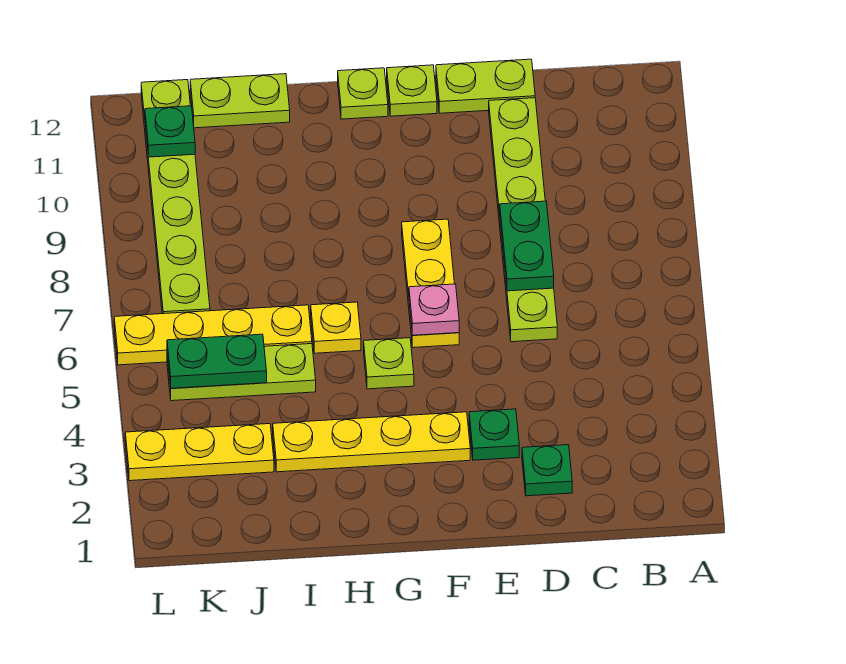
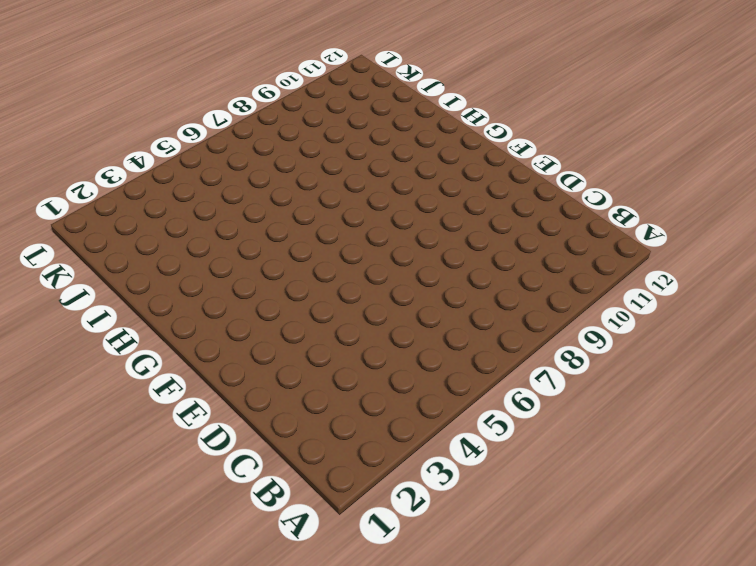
none -> green 1x1 plate [522,445,572,496]
none -> lime 1x6 plate [489,98,557,342]
none -> lime 1x2 plate [436,59,535,113]

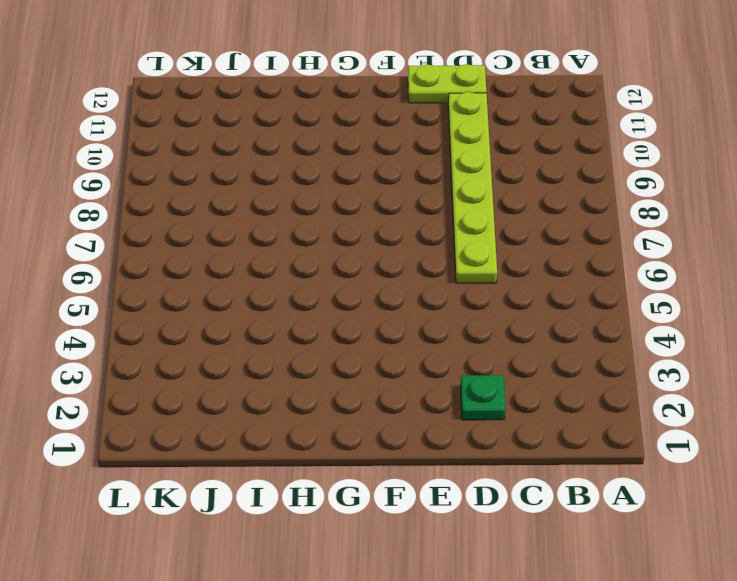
none -> green 1x1 plate [469,409,519,460]
none -> yellow 1x4 plate [273,412,470,472]
none -> yellow 1x3 plate [402,219,459,348]

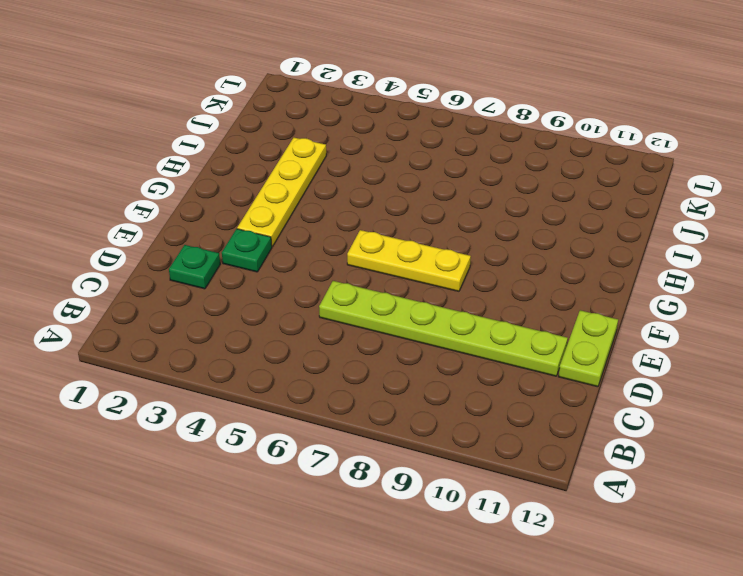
none -> lime 1x1 plate [387,65,437,116]
none -> lime 1x1 plate [364,338,414,389]
none -> lime 1x1 plate [338,68,388,119]

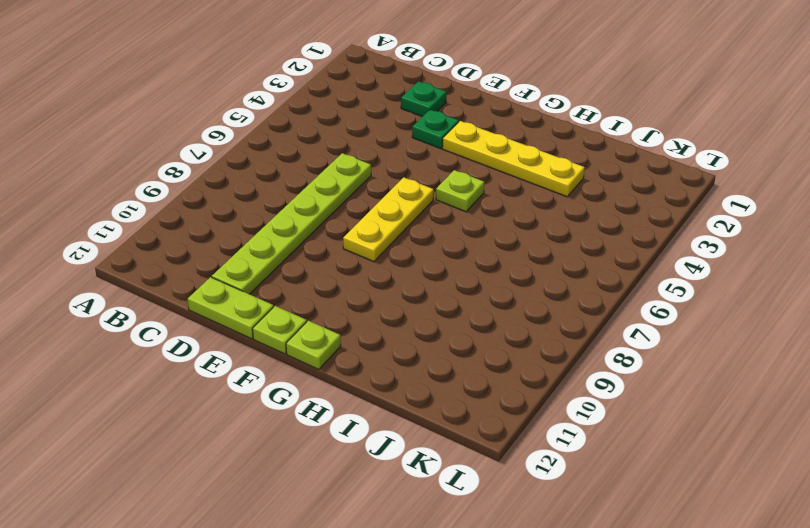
none -> yellow 1x1 plate [311,302,361,353]
none -> lime 1x3 plate [167,344,316,401]
none -> yellow 1x4 plate [114,305,312,365]

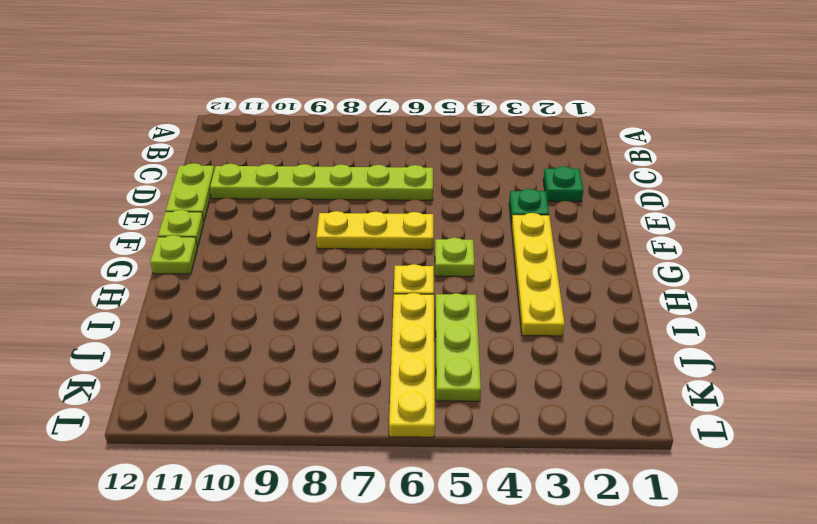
none -> lime 1x2 plate [190,74,290,128]
none -> yellow 1x3 plate [125,424,274,481]
none -> lime 1x6 plate [141,80,210,314]

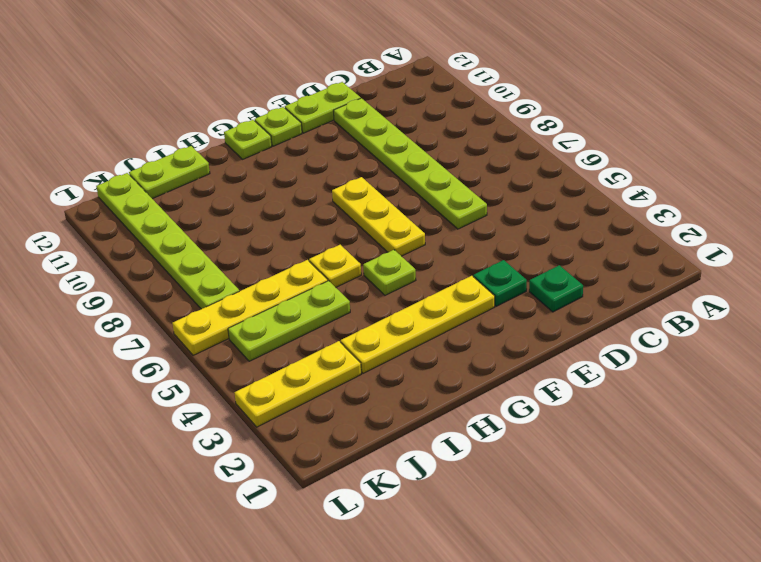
none -> green 1x2 plate [500,201,554,291]
none -> pink 1x1 plate [409,284,459,335]
none -> green 1x2 plate [167,334,267,388]

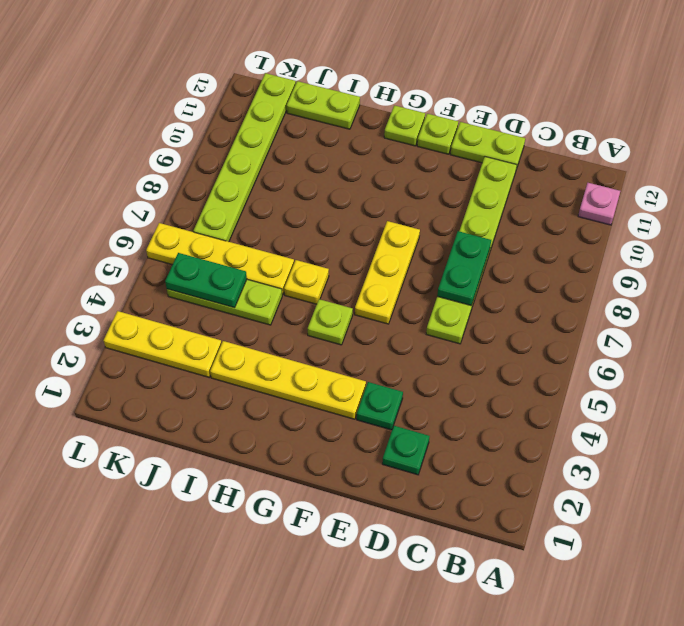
pink 1x1 plate [578,183,620,225] -> pink 1x1 plate moved to [409,284,459,335]
none -> green 1x1 plate [145,106,195,157]

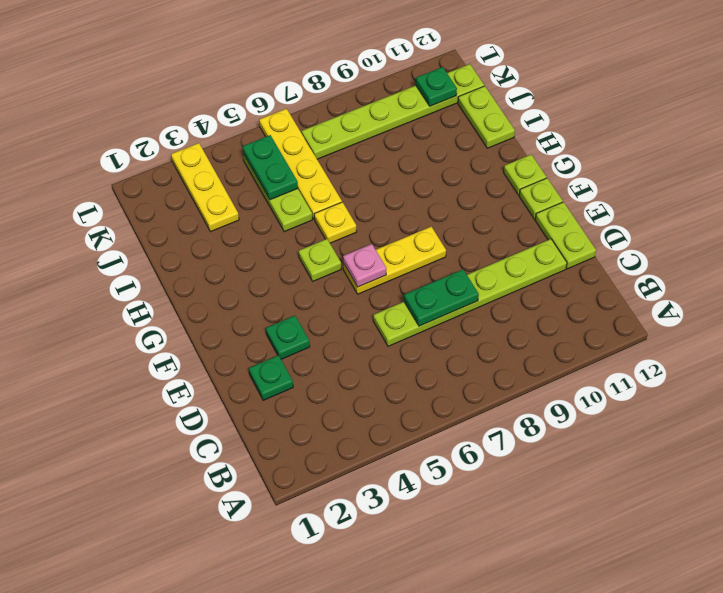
none -> yellow 1x4 plate [273,412,470,472]

